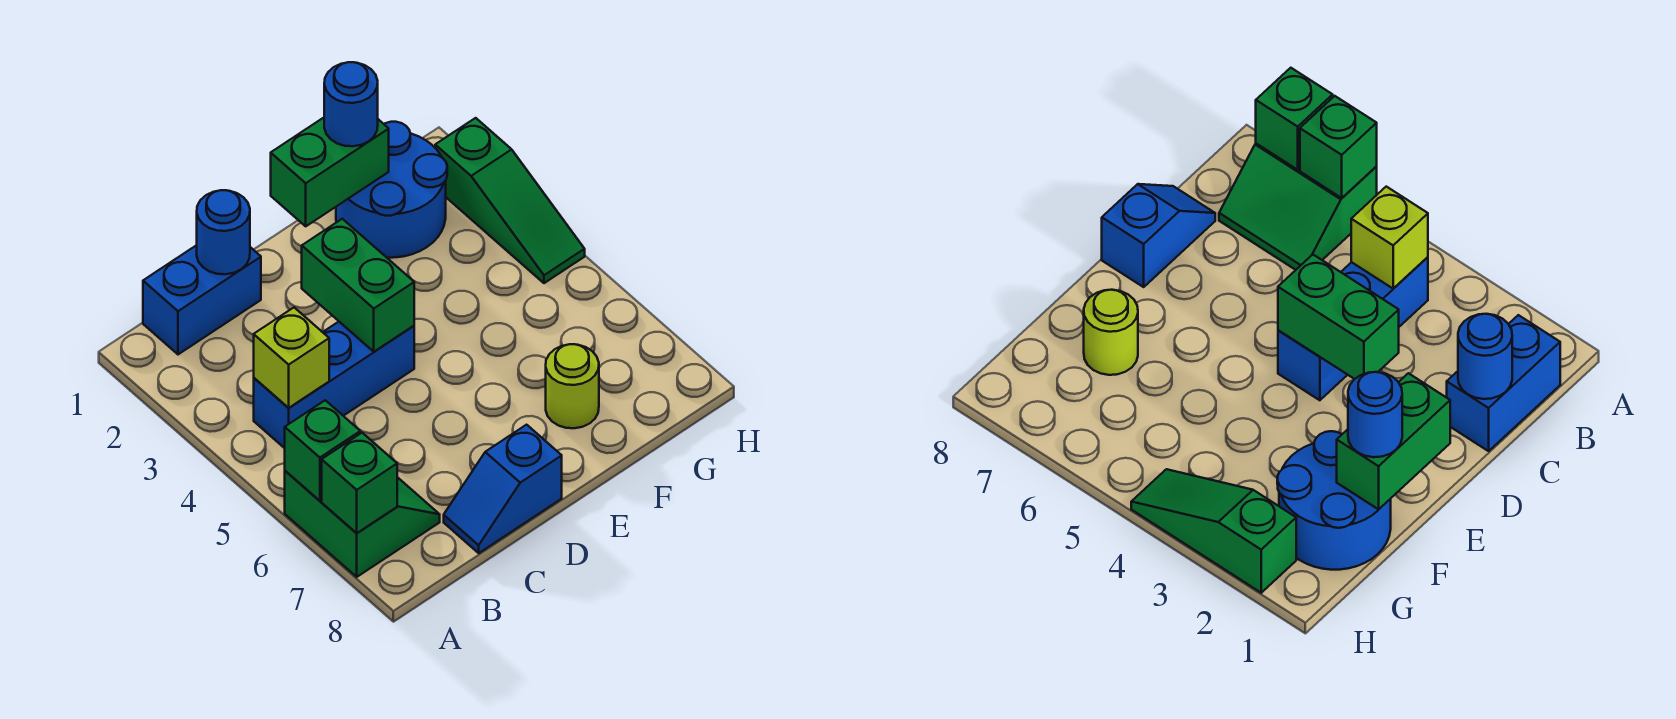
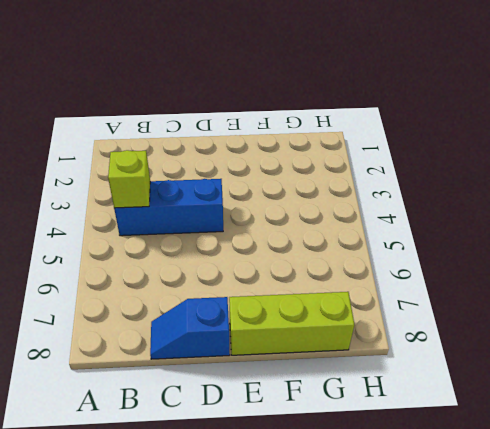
lime 1x3 brick [229,292,354,355] -> none
none -> green 2x2 slope [285,471,440,577]
none -> blue 1x2 brick [143,245,261,354]
none -> blue 2x2 round brick [336,122,447,258]

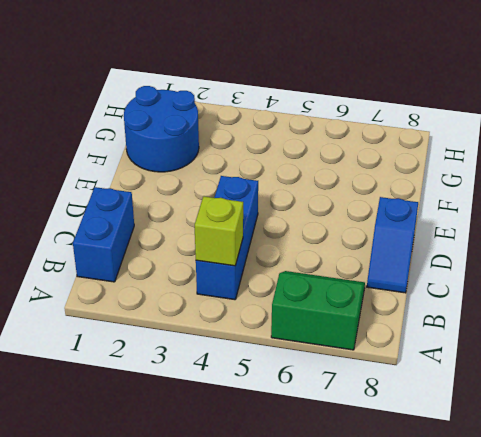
none -> lime 1x1 round brick [546,344,599,428]
none -> green 1x3 slope [435,118,585,283]
none -> green 1x1 brick [285,400,360,501]

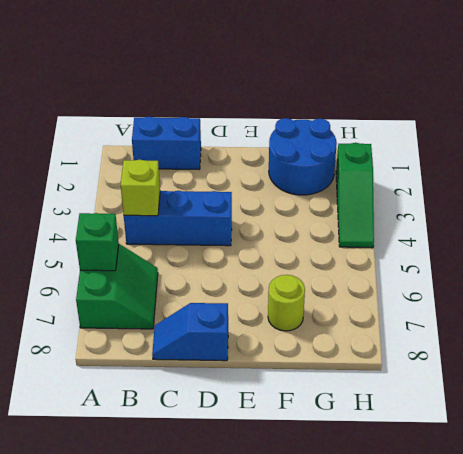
none -> green 1x1 brick [322,433,397,533]
none -> blue 1x1 round brick [197,190,250,274]
none -> green 1x2 brick [302,219,414,352]

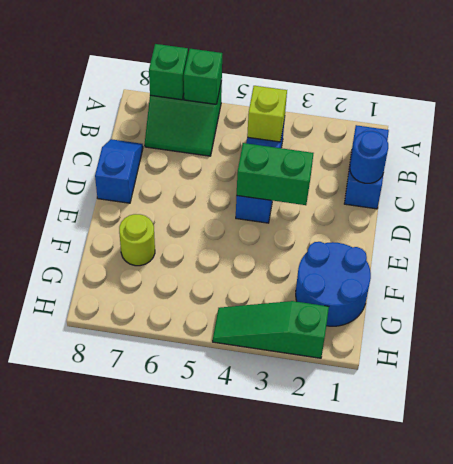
none -> green 1x2 brick [271,118,389,226]
none -> blue 1x1 round brick [324,62,378,146]

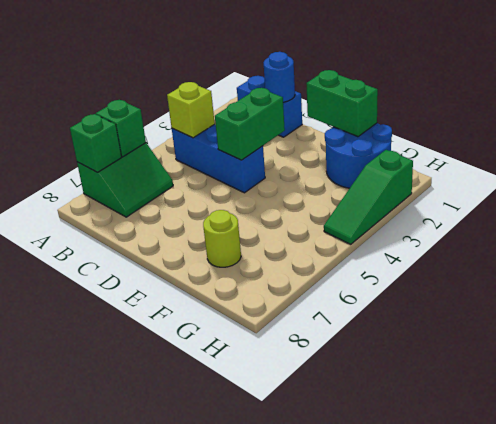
none -> blue 1x2 slope [444,425,562,553]
none -> blue 1x1 round brick [324,62,378,146]

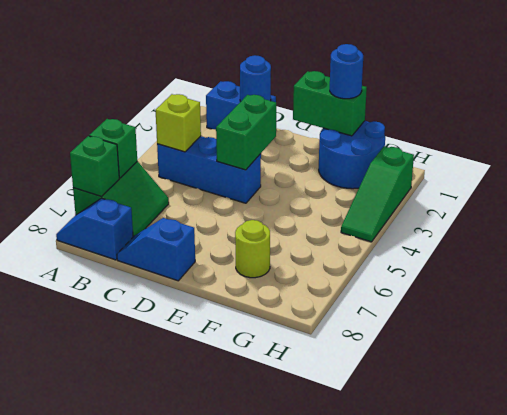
blue 1x2 slope [56,198,133,260] -> none

